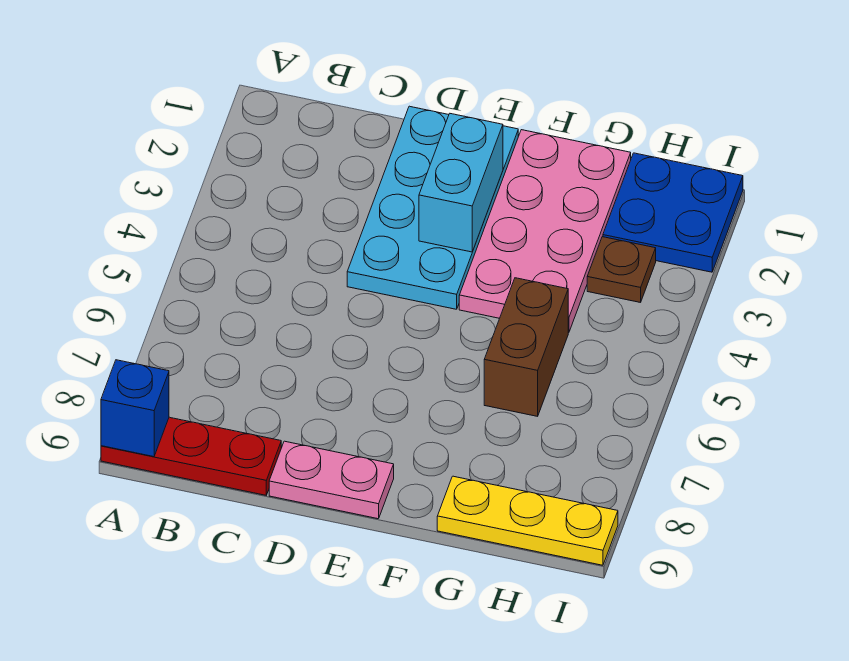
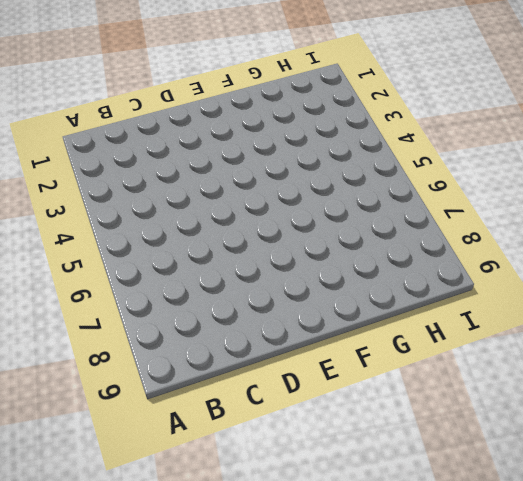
none -> red 1x3 plate [101,417,281,495]
none -> cyan 2x4 plate [347,106,518,309]

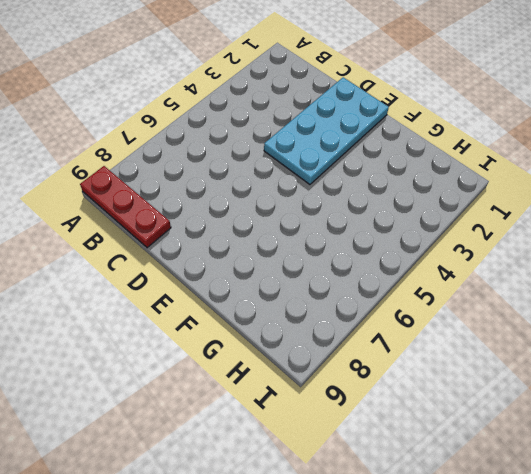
none -> pink 1x2 plate [269,441,394,519]
none -> pink 2x4 plate [459,130,631,333]

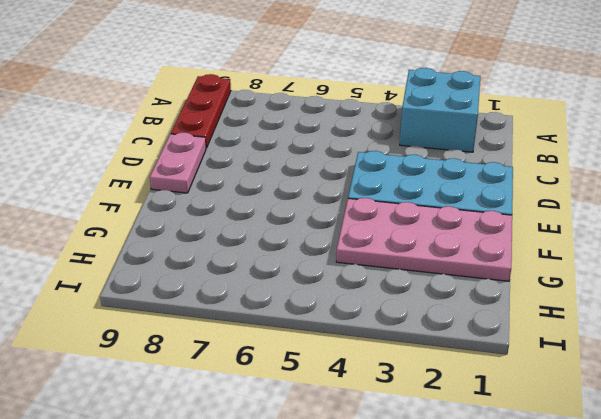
cyan 2x2 brick [400,68,480,152] -> none
none -> brown 1x2 brick [484,278,568,416]
none -> yellow 1x3 plate [437,476,618,565]

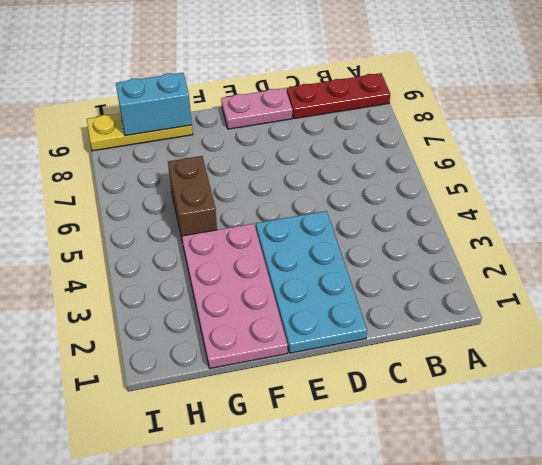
cyan 1x2 brick [116,73,192,136] -> cyan 1x2 brick turned to [419,114,503,252]
none -> blue 2x2 plate [603,153,743,272]
none -> brown 1x1 plate [587,237,656,303]

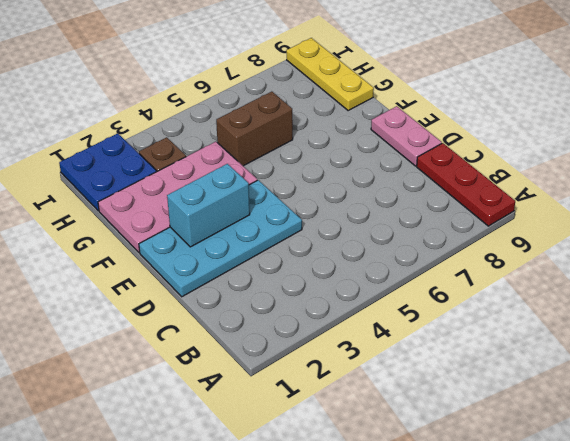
none -> blue 1x1 brick [101,360,169,457]

